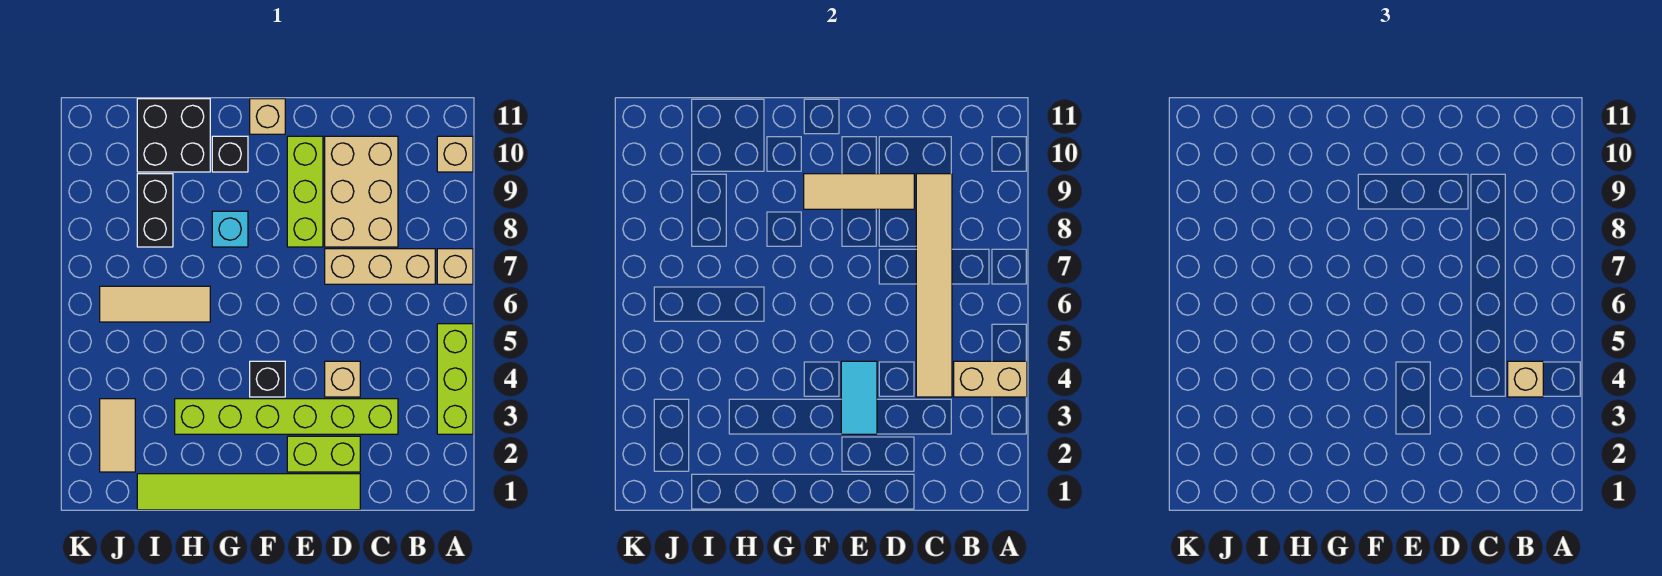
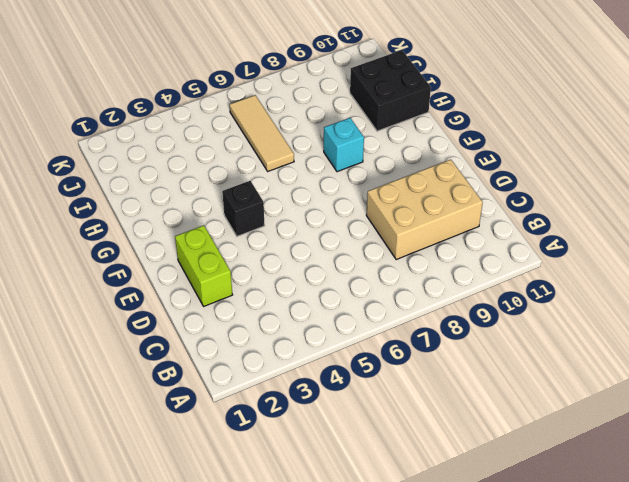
none -> lime 1x3 brick [437,324,473,434]
none -> tan 1x1 brick [437,249,473,284]
none -> tan 1x1 brick [437,136,473,172]

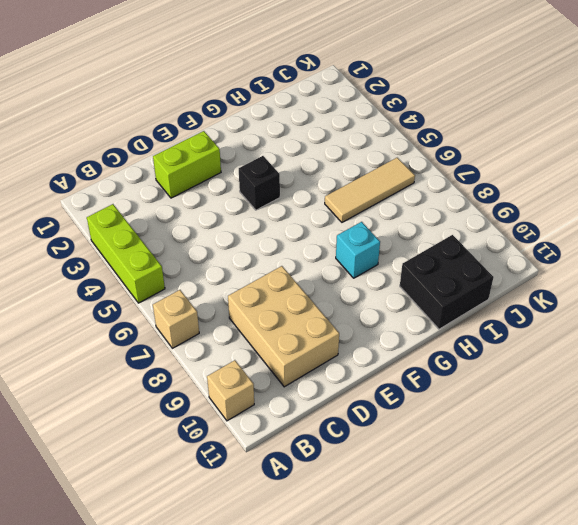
none -> tan 1x3 brick [325,249,435,284]
none -> lime 1x6 brick [175,399,398,434]
none -> lime 1x6 tile [137,474,360,510]

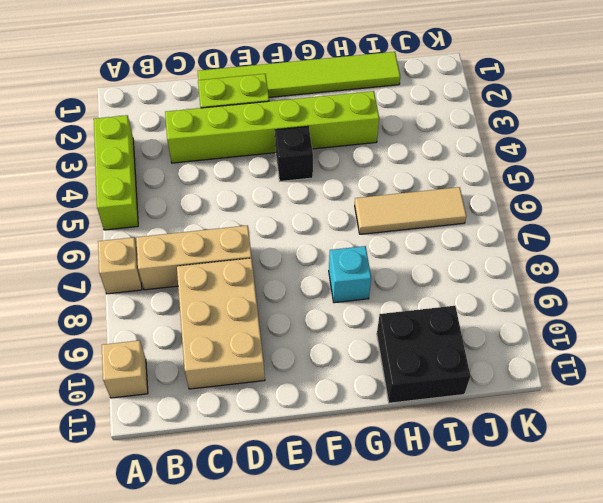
none -> tan 1x1 brick [325,361,360,397]
none -> lime 1x3 brick [287,136,323,247]
none -> tan 1x1 brick [250,99,285,134]

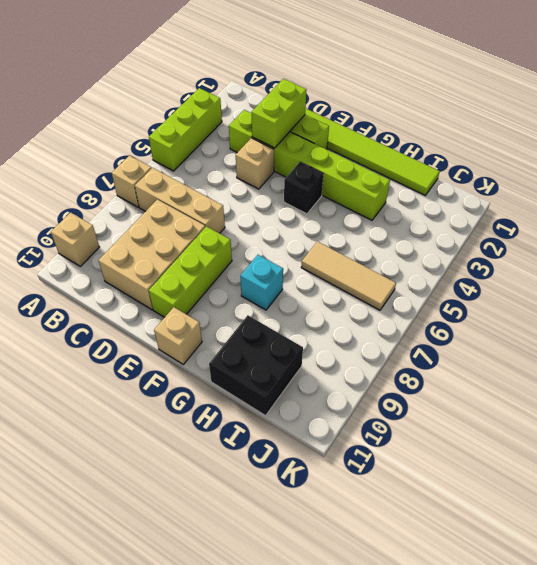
lime 1x2 brick [251,79,306,148] -> none
none -> black 1x1 brick [212,136,248,172]
none -> black 1x2 brick [137,174,173,247]
none -> tan 1x2 tile [100,399,135,472]

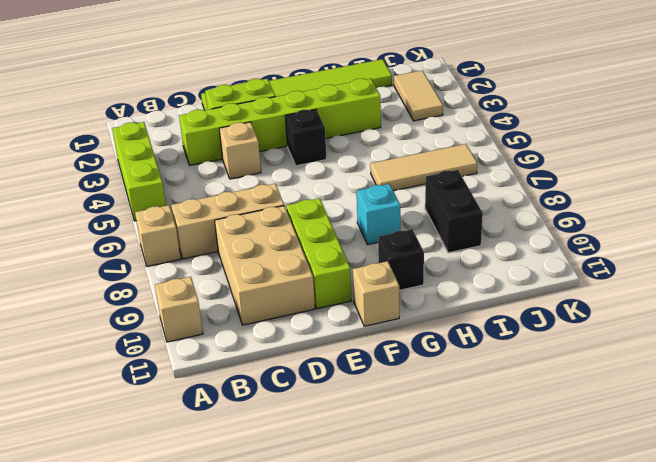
none -> black 2x2 brick [137,99,210,172]
none -> tan 1x2 brick [954,361,1027,397]
none -> tan 1x6 tile [916,174,952,397]

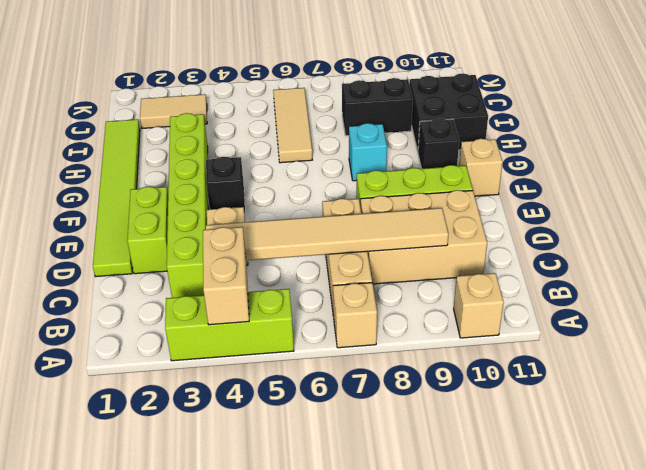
none -> tan 1x3 tile [804,174,914,209]
none -> cyan 1x2 tile [841,361,877,434]
none -> tan 1x1 brick [1508,361,1543,397]

